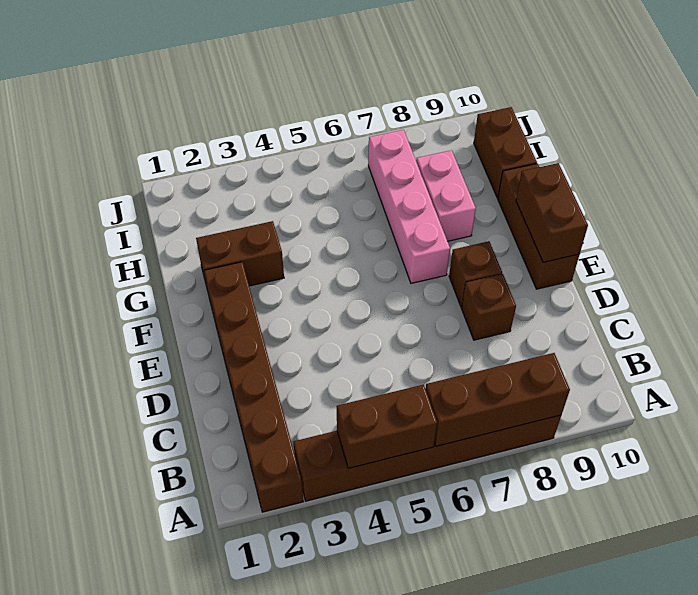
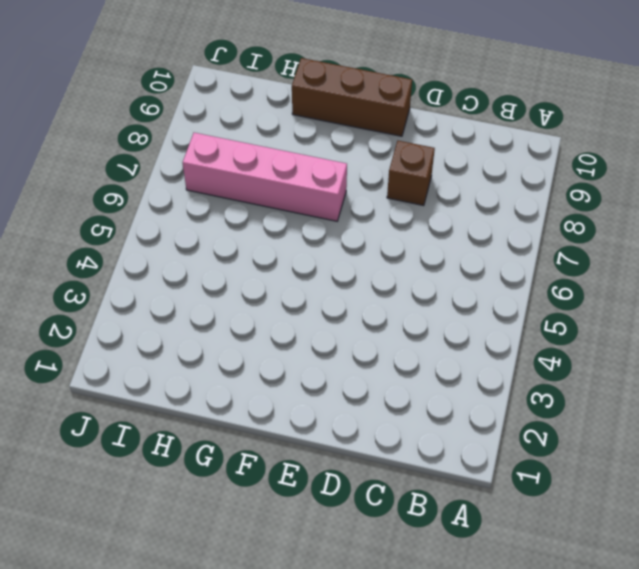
none -> brown 1x6 brick [204,262,303,512]
none -> brown 1x6 brick [293,415,561,501]
none -> brown 1x1 brick [449,241,502,307]

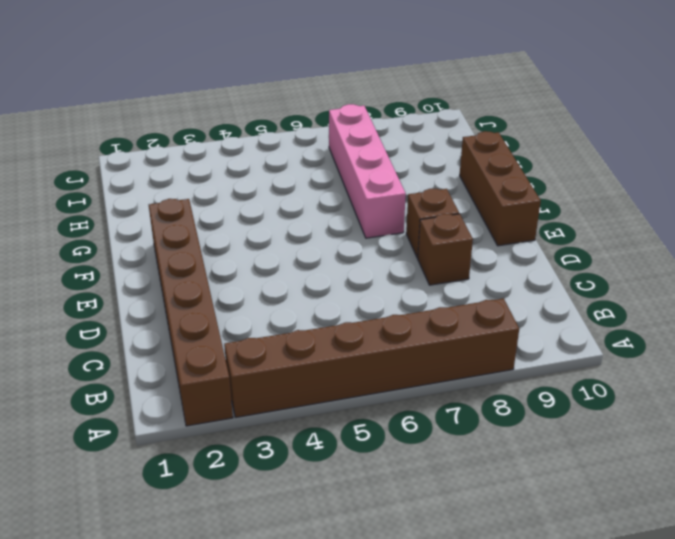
none -> brown 1x2 brick [196,221,284,290]
none -> pink 1x2 brick [416,150,476,241]
none -> brown 1x2 brick [474,107,537,198]

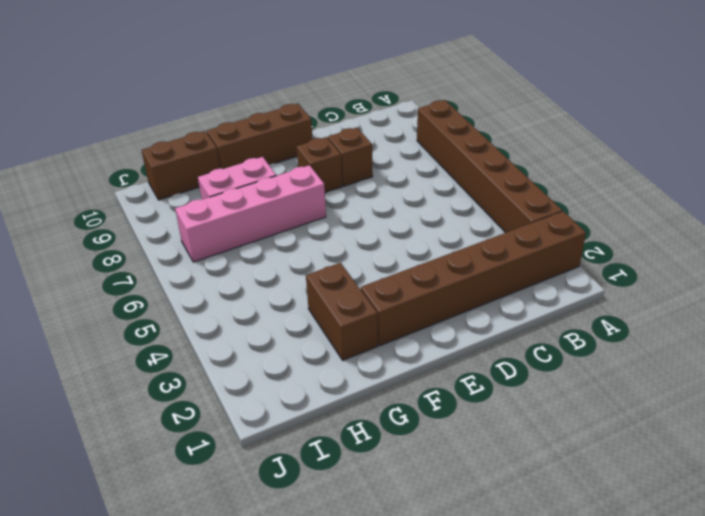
none -> brown 1x2 brick [337,385,437,468]
none -> brown 1x3 brick [425,353,570,446]
none -> brown 1x2 brick [516,163,588,262]

